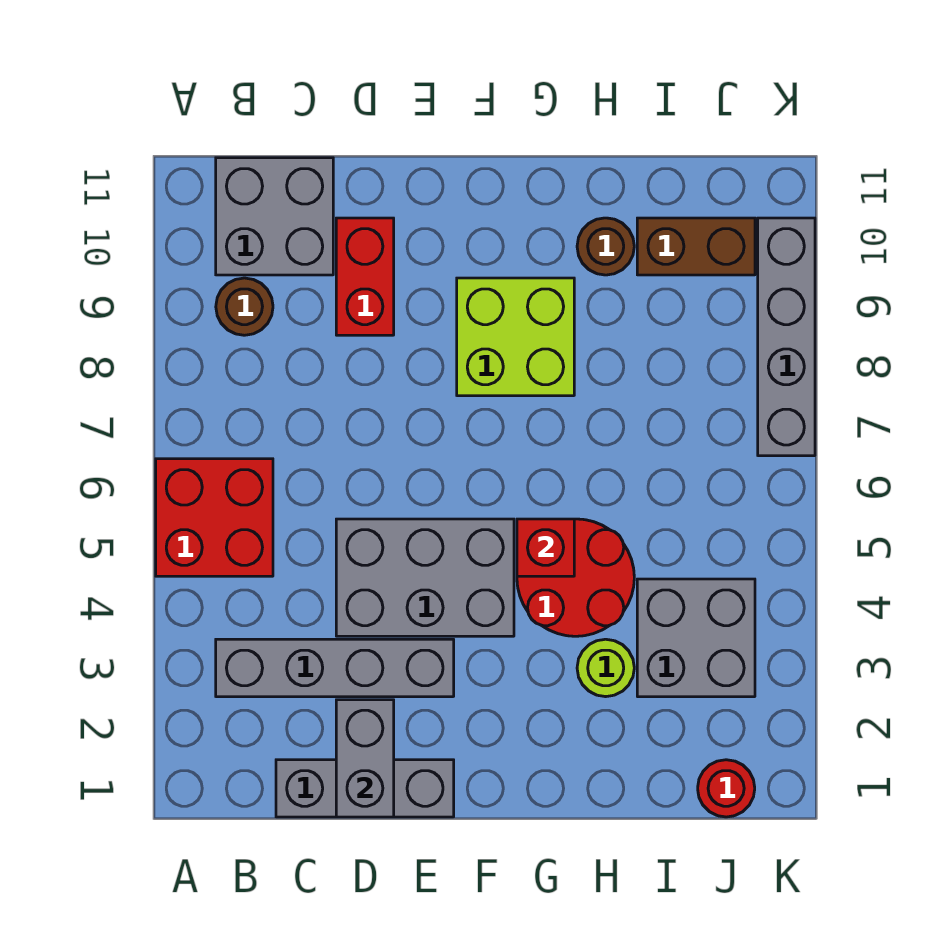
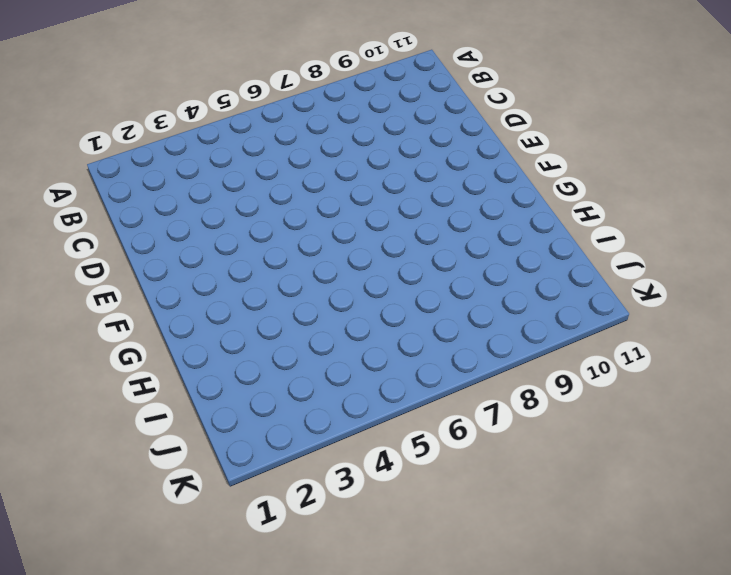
none -> red 2x2 brick [156,459,273,576]
none -> grey 1x4 brick [216,639,454,697]
none -> brown 1x1 round brick [216,278,273,335]

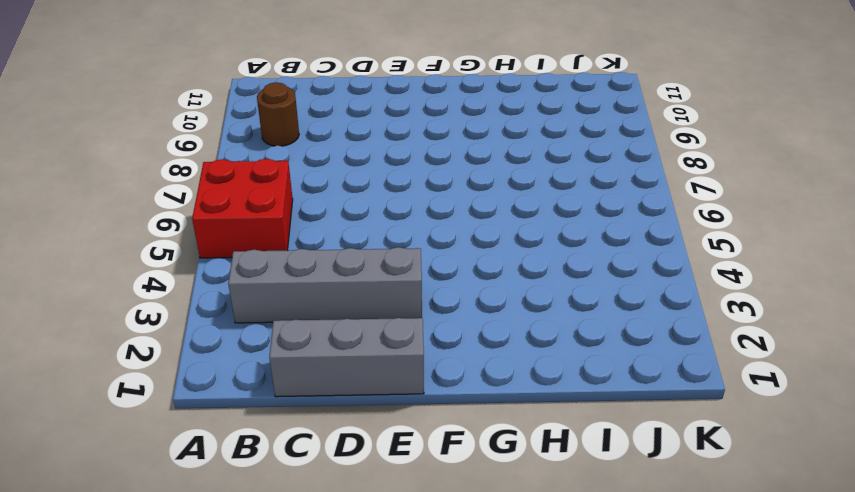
none -> grey 2x2 brick [216,158,333,275]
none -> grey 2x3 brick [336,519,514,636]
none -> red 1x2 brick [336,218,394,335]

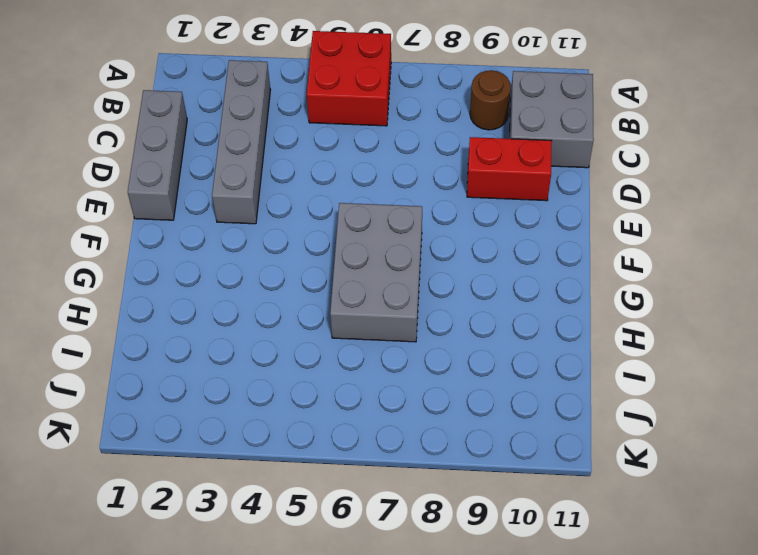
grey 2x3 brick [330,203,422,342] -> grey 2x3 brick moved to [336,519,514,636]
none -> lime 2x2 brick [457,278,574,396]
none -> red 2x2 round brick [517,519,634,636]
none -> lime 1x1 round brick [577,639,634,697]

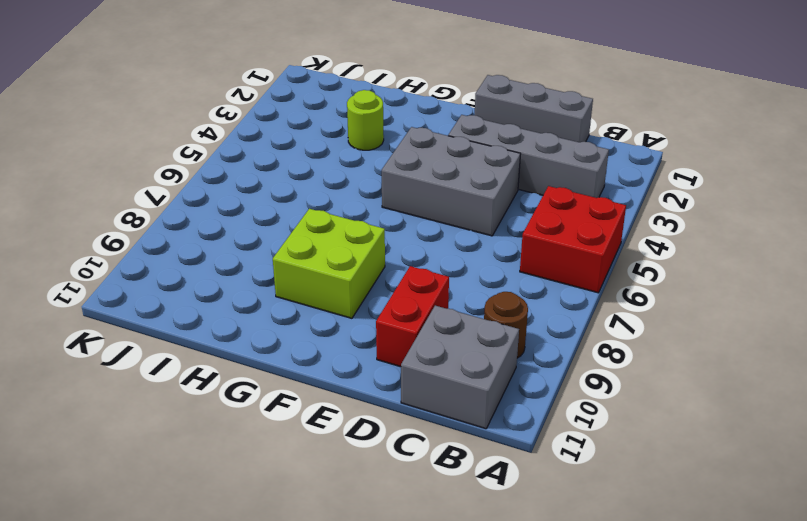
none -> red 2x2 round brick [517,519,634,636]
none -> brown 1x1 round brick [577,218,634,275]
none -> grey 2x2 brick [637,579,755,697]

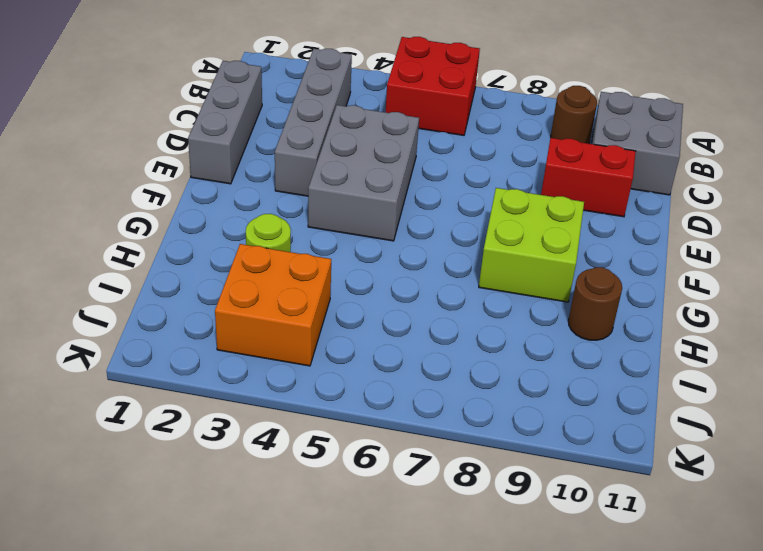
orange 2x2 brick [215,244,331,366] -> grey 2x2 brick [637,579,755,697]
none -> red 2x2 round brick [517,519,634,636]
none -> brown 1x2 brick [637,218,755,275]
none -> red 1x1 round brick [698,760,755,817]

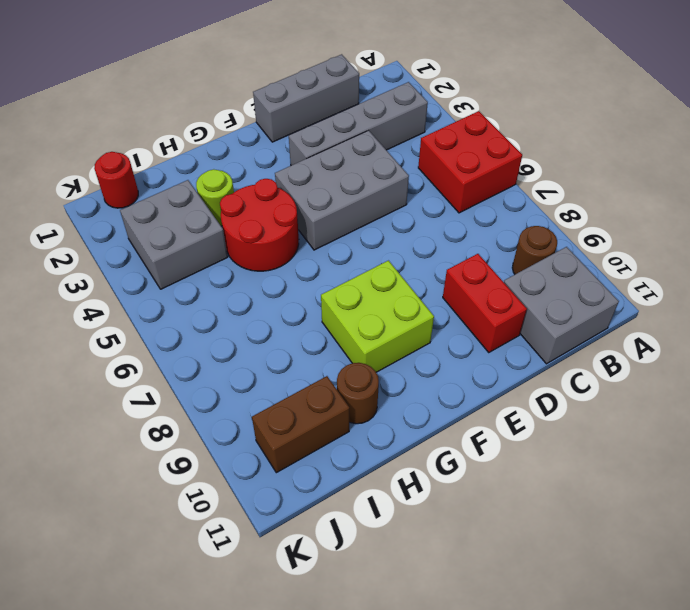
none -> grey 1x4 brick [758,218,815,456]
none -> grey 1x2 brick [336,700,394,817]
none -> red 1x1 brick [517,519,574,576]

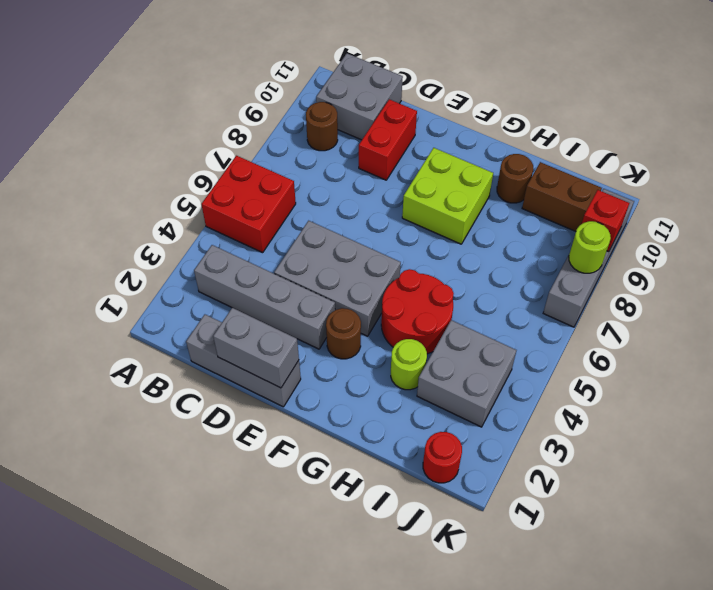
grey 1x2 brick [213,308,299,388] -> grey 1x2 brick turned to [336,700,394,817]
brown 1x1 round brick [326,308,361,359] -> none
lime 1x1 round brick [569,221,611,273] -> none
red 1x1 brick [582,190,629,252] -> red 1x1 brick moved to [517,519,574,576]

